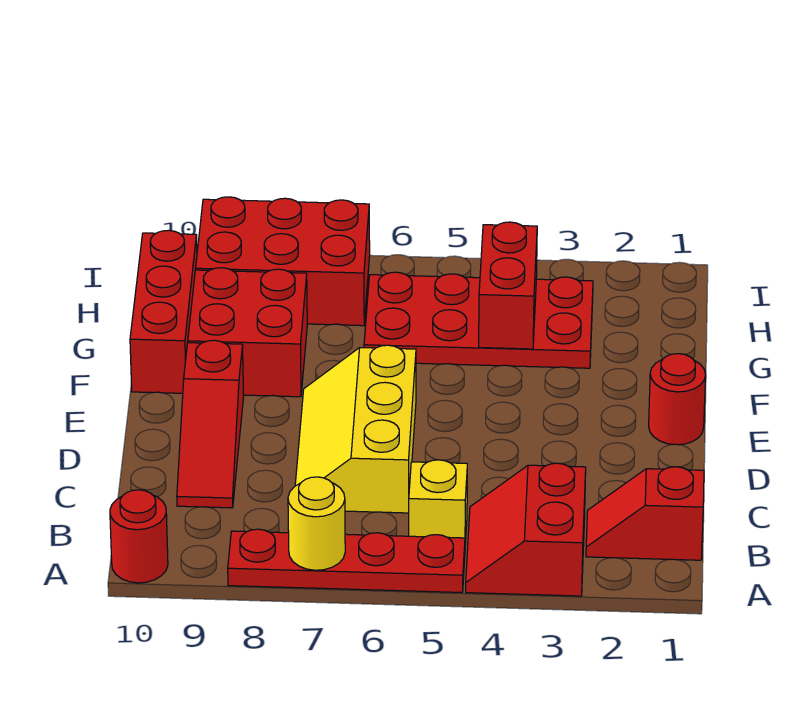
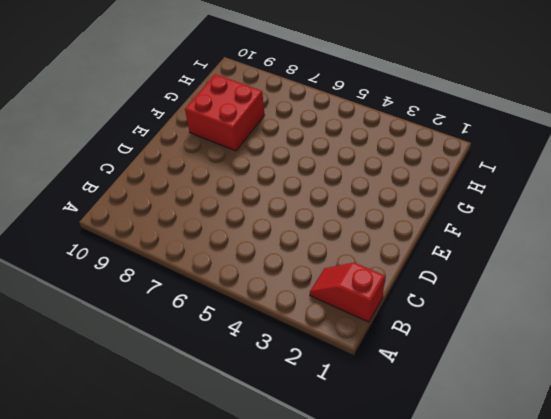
none -> red 2x2 slope [466,463,586,596]
none -> red 1x4 plate [228,529,465,593]
none -> red 1x1 round brick [110,490,168,583]

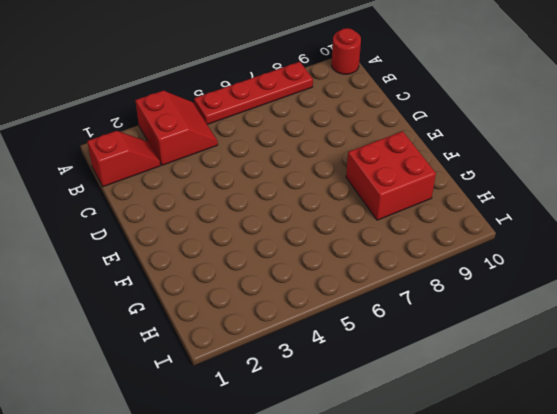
none -> yellow 1x1 brick [409,460,467,544]
none -> yellow 2x3 slope [295,345,416,513]
none -> red 1x3 slope [177,340,244,508]

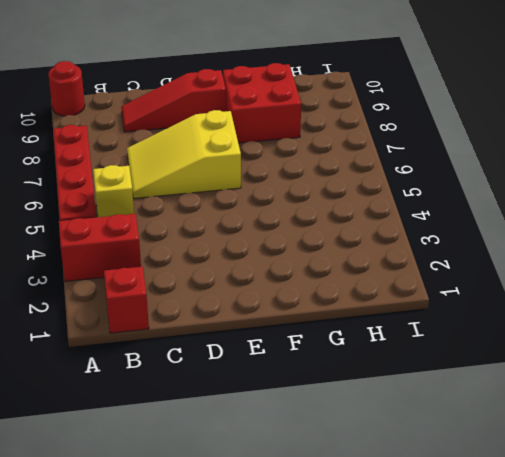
yellow 2x3 slope [127,110,241,198] -> yellow 2x3 slope turned to [295,345,416,513]
none -> red 1x1 round brick [649,354,706,445]
none -> red 1x3 brick [130,230,197,393]
none -> red 2x4 plate [364,272,593,368]

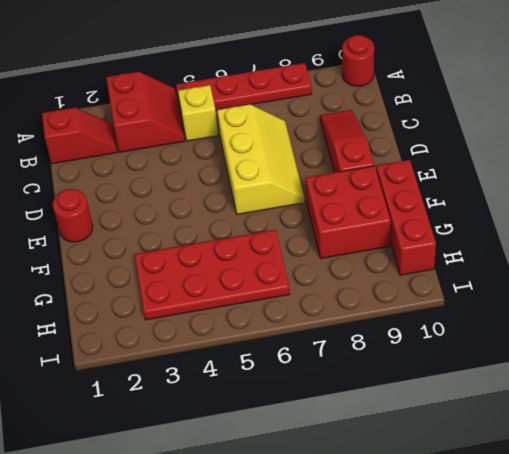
none -> red 2x3 brick [196,197,370,326]
none -> yellow 1x1 round brick [288,477,345,570]
none -> red 1x2 brick [479,222,537,349]

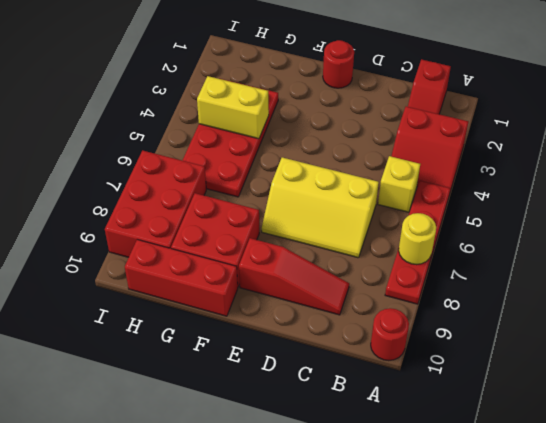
yellow 1x2 brick [197,76,269,139] -> red 1x2 brick [479,222,537,349]

